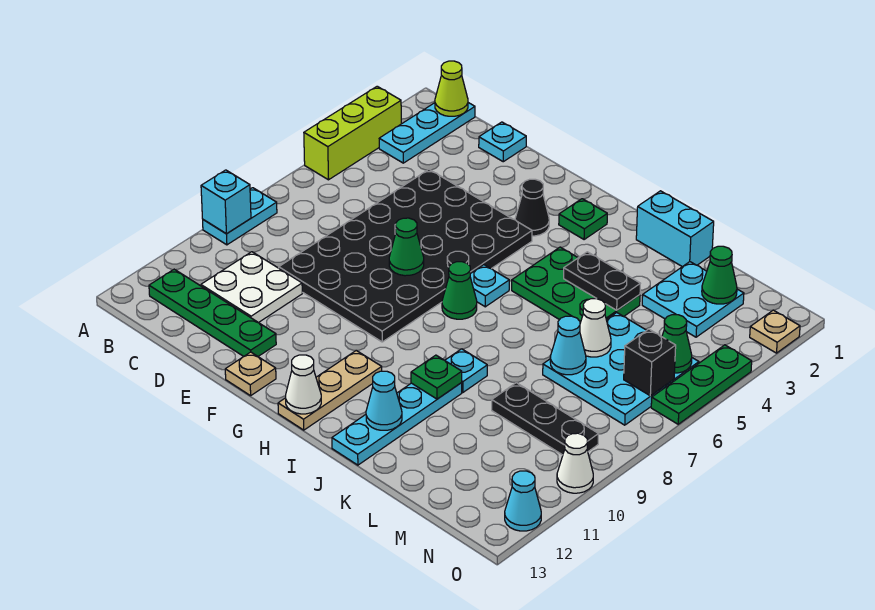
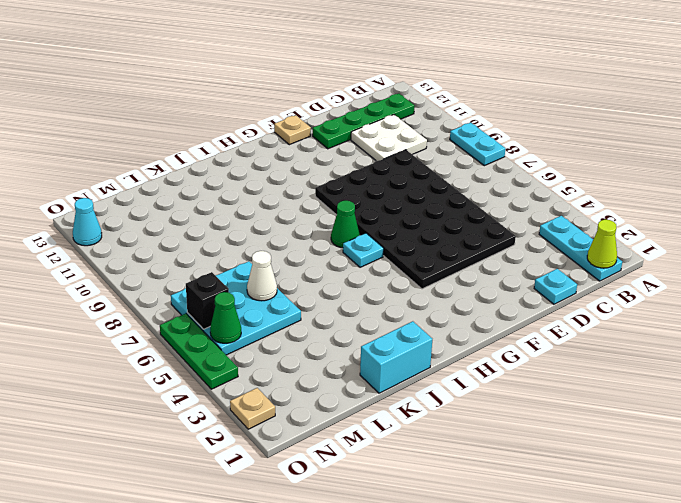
none -> lime 1x3 brick [304,86,401,180]
none -> black 1x1 cone [515,179,549,236]
none -> green 1x1 plate [559,199,607,240]
none -> tan 1x3 plate [278,350,382,430]

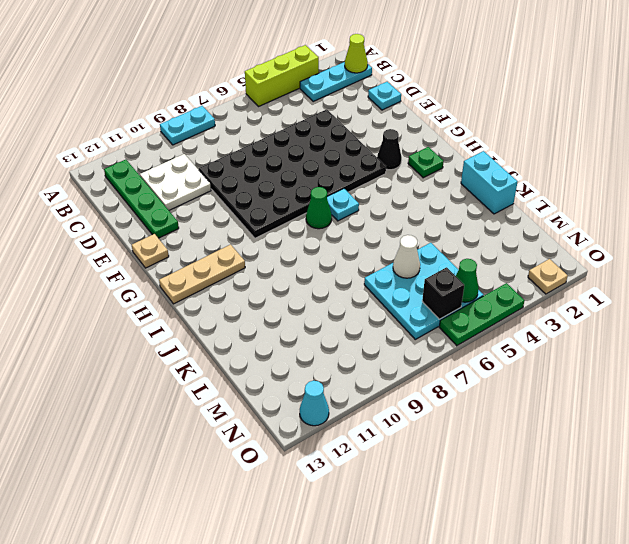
none -> green 2x3 plate [512,247,640,323]
none -> cyan 1x1 plate [445,349,487,392]
none -> cyan 1x4 plate [332,383,462,465]
none -> cyan 2x2 plate [642,262,744,337]

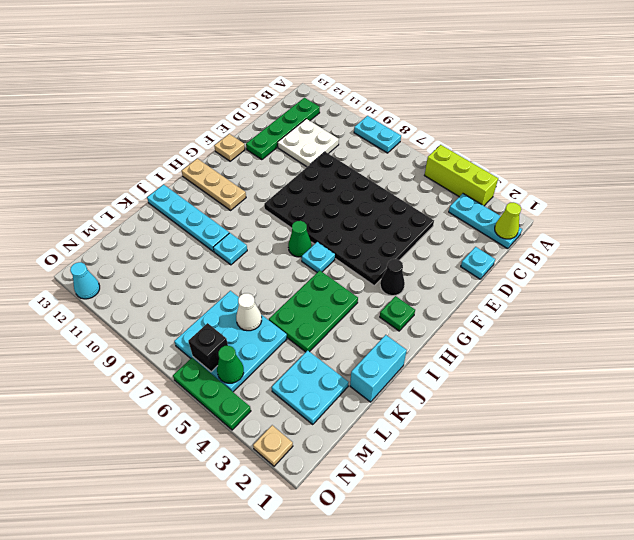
none -> black 1x3 plate [492,383,599,455]
none -> white 1x1 cone [557,433,593,493]
none -> cyan 1x1 brick [201,170,251,234]
none -> green 1x1 cone [389,218,424,276]

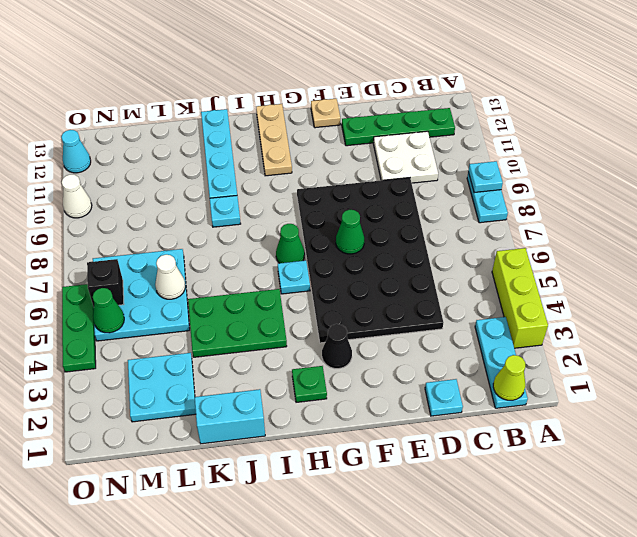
cyan 1x1 plate [468,161,503,193] -> cyan 1x1 brick [201,170,251,234]
none -> black 1x3 plate [492,383,599,455]
none -> tan 1x1 plate [750,310,800,353]
none -> white 1x1 cone [286,355,321,414]
none -> black 1x2 plate [564,252,640,310]

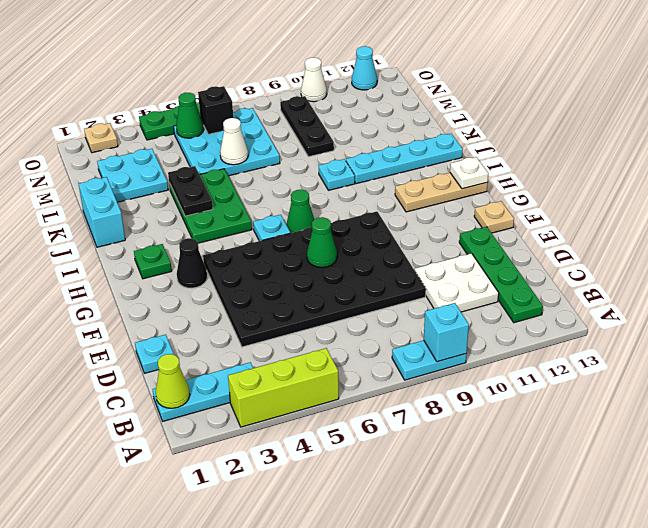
white 1x1 plate [450,157,488,189] -> white 1x1 cone [286,355,321,414]
none -> green 1x1 plate [411,355,462,399]
none -> cyan 1x1 cone [366,371,402,430]
none -> cyan 1x1 cone [550,316,586,375]
none -> green 1x1 cone [702,246,737,304]

